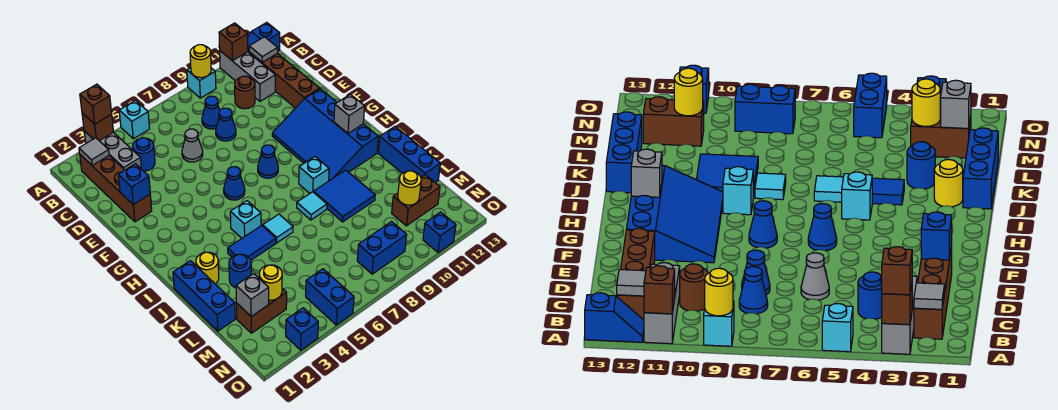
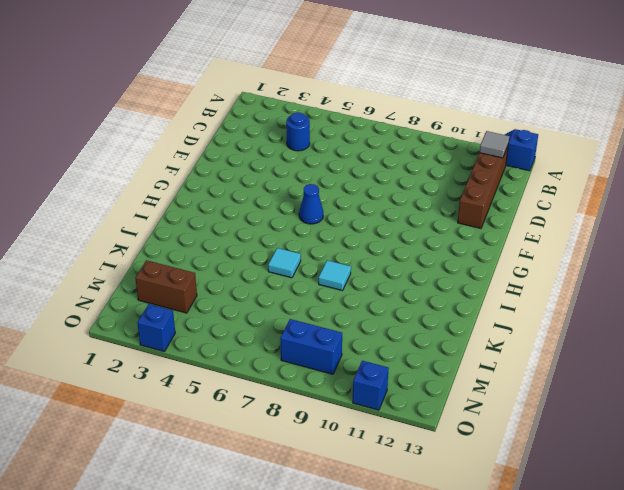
none -> grey 1x3 brick [84,131,141,170]
none -> cyan 1x1 brick [119,100,150,139]
none -> cyan 1x1 brick [187,68,216,98]
none -> grey 1x3 brick [220,51,275,101]

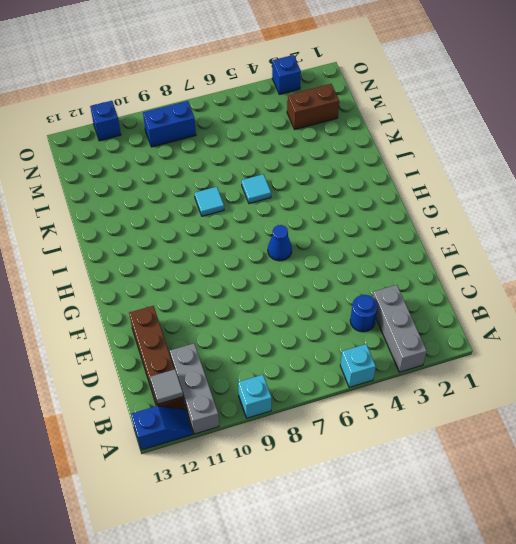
none -> brown 1x4 brick [80,155,152,222]
none -> blue 1x1 cone [202,96,220,129]
none -> brown 1x1 round brick [235,76,255,109]
none -> grey 1x1 cone [182,129,203,162]

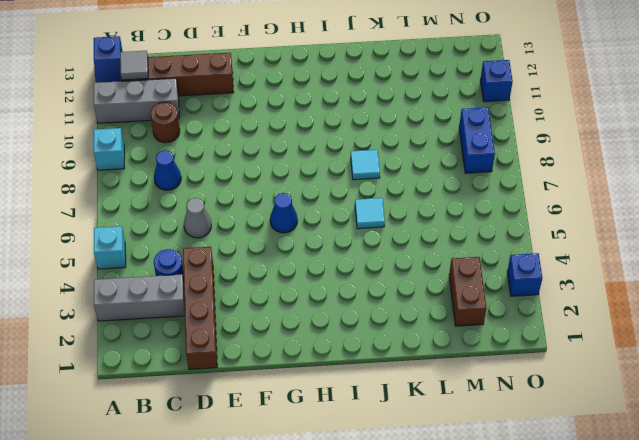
brown 1x4 brick [183,247,217,369] -> brown 1x4 brick turned to [80,155,152,222]
none -> blue 1x1 cone [216,108,236,141]
none -> blue 3x4 slope [272,89,378,181]
none -> blue 1x1 cone [258,145,278,178]
none -> cyan 1x1 brick [230,201,261,238]

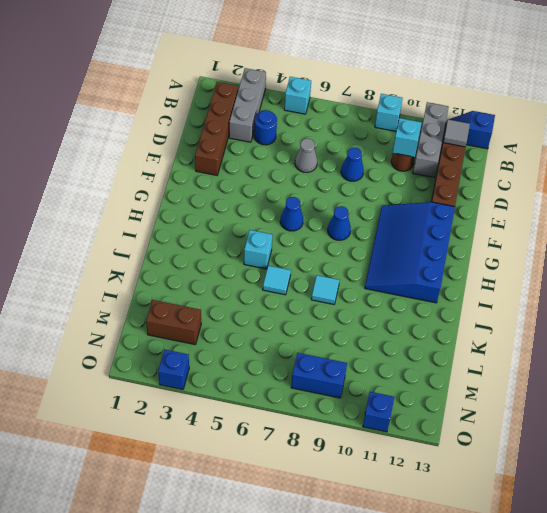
cyan 1x1 brick [392,118,422,157] -> cyan 1x1 brick moved to [299,157,329,193]
none -> blue 1x1 cone [202,96,220,129]
none -> blue 1x3 brick [173,261,235,331]
none -> yellow 1x1 round brick [196,252,219,284]
none -> blue 1x2 tile [228,226,276,260]

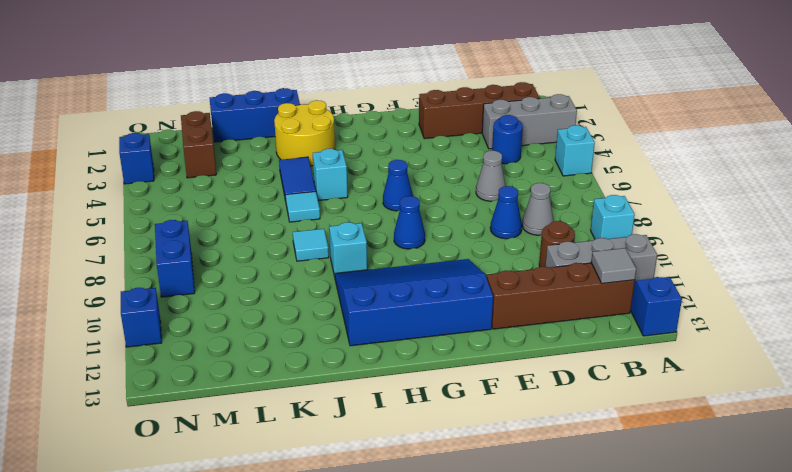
grey 1x1 cone [522,183,554,235] -> blue 1x1 cone [202,96,220,129]
yellow 2x2 round brick [274,100,335,166] -> yellow 1x1 round brick [196,252,219,284]
none -> blue 2x2 tile [314,170,375,222]
none -> blue 1x3 brick [379,127,440,182]
none -> blue 1x1 round brick [229,254,251,288]
none -> brown 1x2 brick [392,175,440,226]

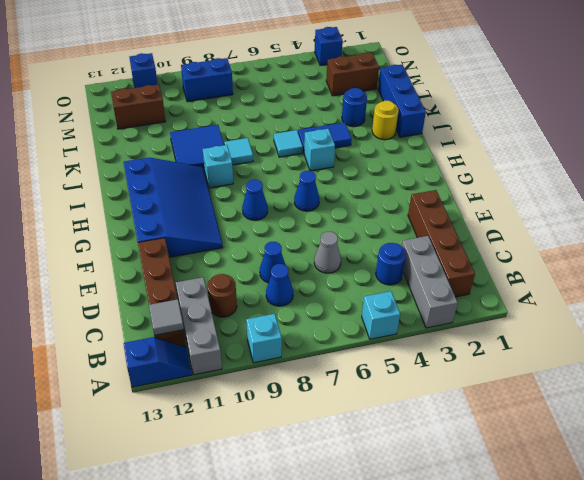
none -> blue 1x3 brick [379,127,440,182]
none -> blue 1x2 brick [306,269,354,325]
none -> brown 1x1 brick [82,113,113,141]
none -> yellow 1x1 round brick [190,45,211,78]

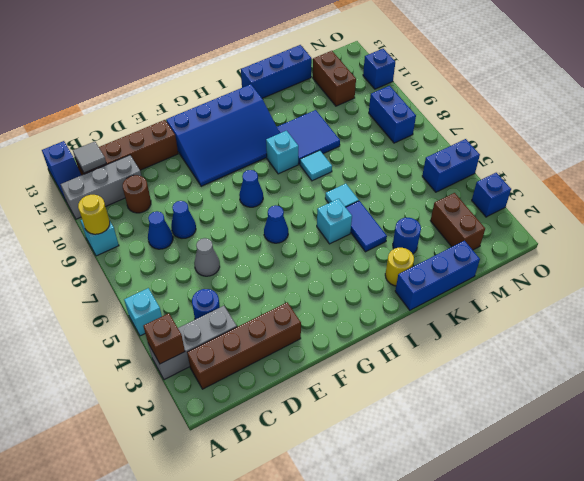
none -> brown 1x1 brick [219,23,248,61]
none -> grey 1x1 tile [79,138,109,166]
none -> blue 1x1 brick [118,164,150,204]
none -> grey 1x1 brick [334,94,365,133]

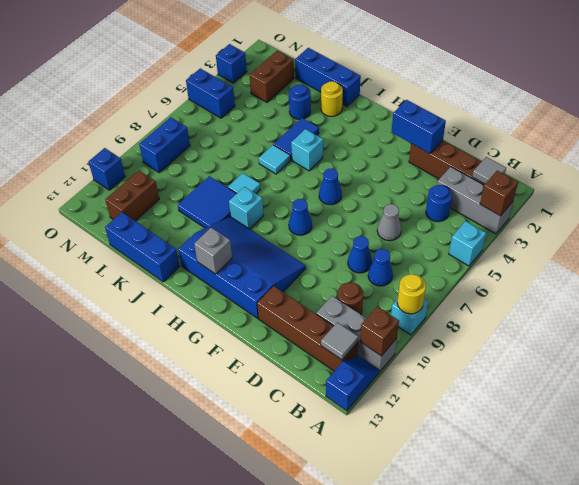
blue 1x2 brick [392,100,446,154] -> blue 1x1 brick [118,164,150,204]
none -> grey 1x1 brick [236,274,269,316]
none -> yellow 1x1 round brick [259,265,282,300]
none -> yellow 1x1 round brick [398,171,421,205]
none -> brown 1x1 brick [80,84,112,124]

